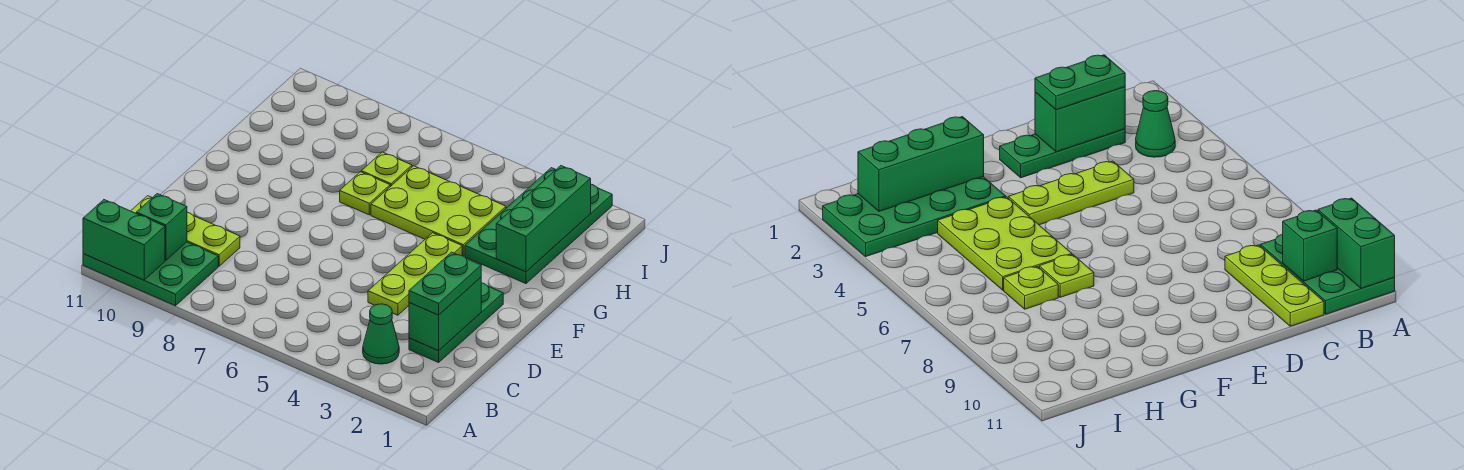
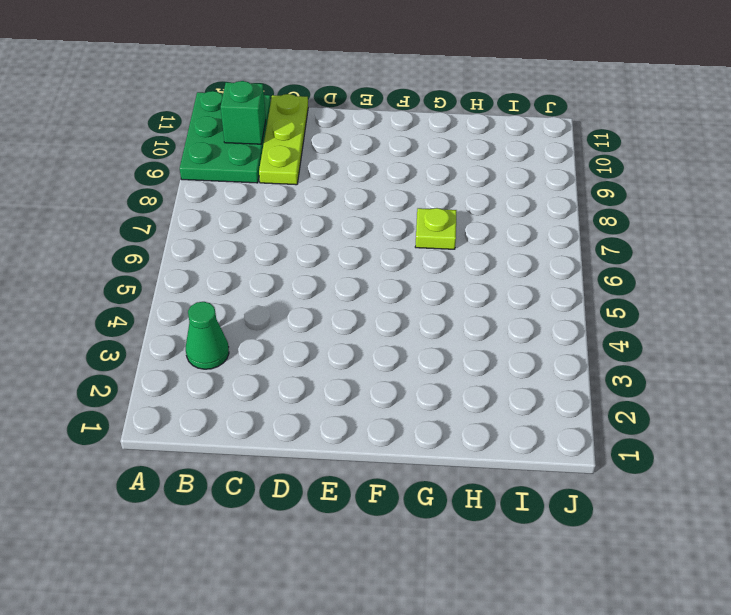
none -> green 1x3 plate [409,283,503,362]
none -> lime 1x3 plate [368,233,462,315]
none -> green 2x4 plate [465,168,612,284]

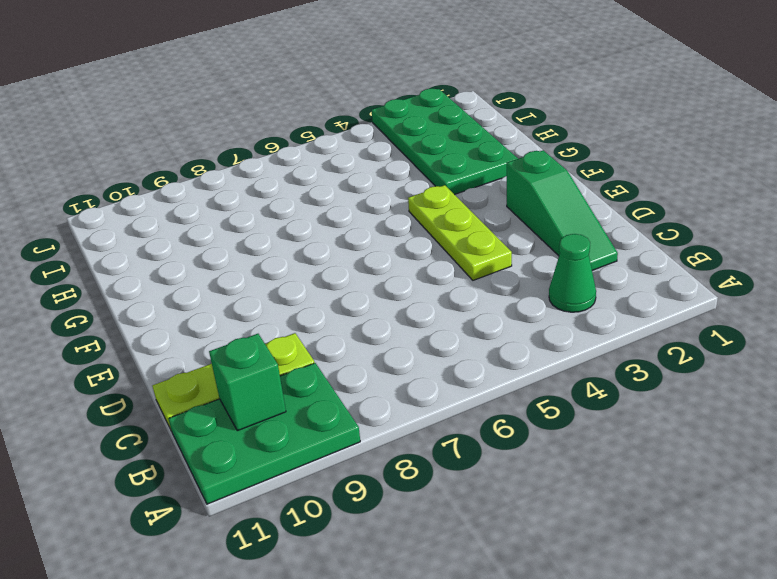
green 1x3 slope [507,151,618,270] -> green 1x3 plate [409,283,503,362]
none -> lime 2x3 plate [371,166,506,256]
none -> lime 1x1 plate [340,172,390,215]
none -> lime 1x1 plate [361,152,412,186]

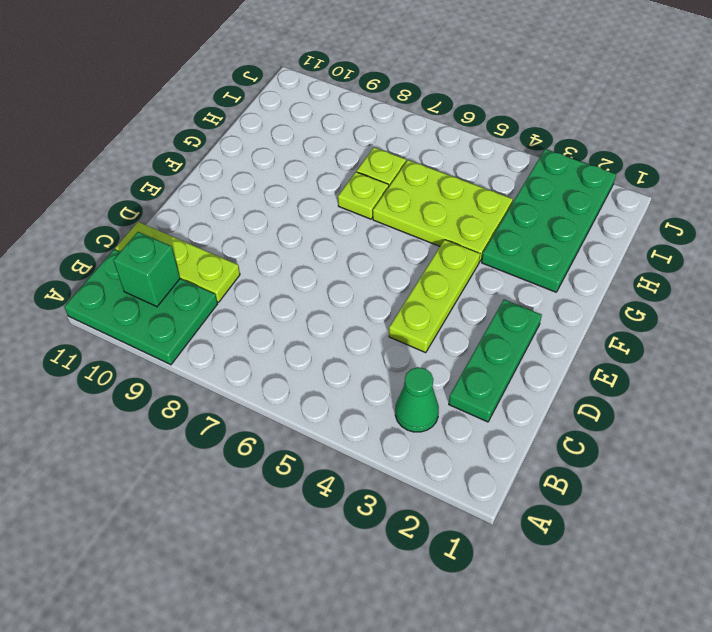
none -> green 1x2 brick [83,200,165,280]
none -> green 1x2 brick [409,278,481,351]
none -> green 1x3 brick [496,166,591,272]

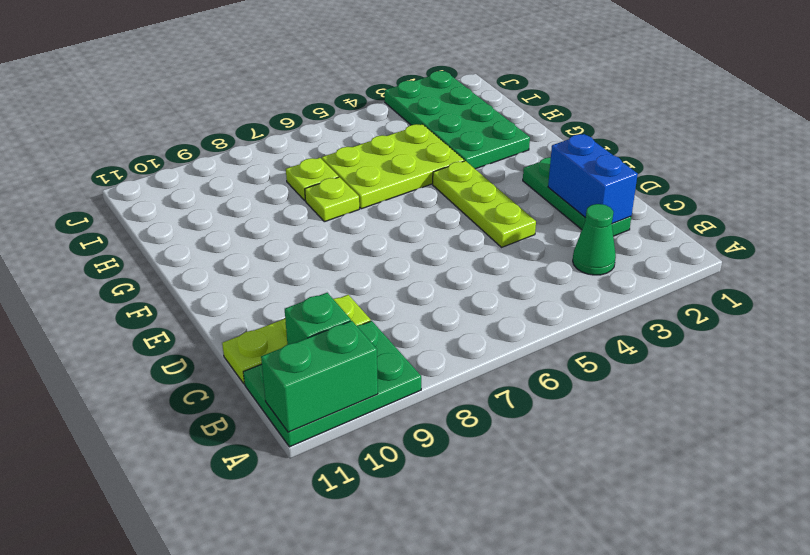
blue 1x2 brick [548,134,638,224] -> green 1x2 brick [409,278,481,351]
none -> green 1x3 brick [496,166,591,272]
none -> green 1x2 plate [409,252,481,315]

